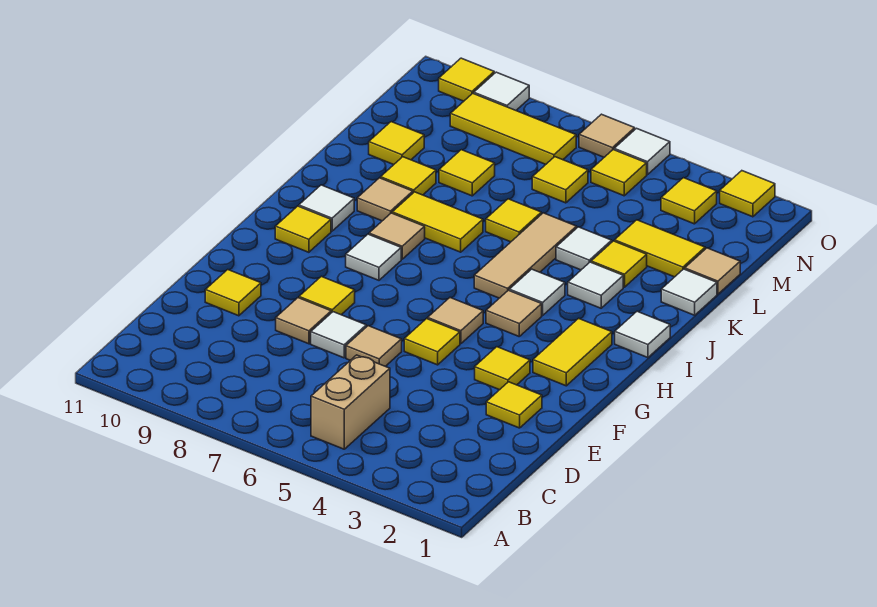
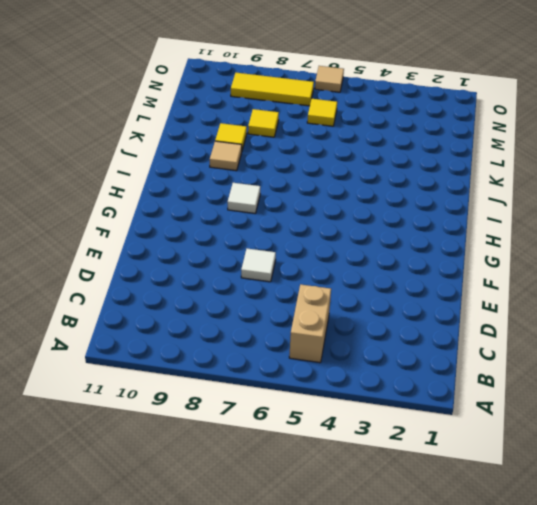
none -> yellow 1x1 tile [486,382,542,428]
none -> tan 1x1 tile [346,326,402,366]
none -> tan 1x1 tile [276,298,331,344]
none -> yellow 1x1 tile [205,270,261,316]

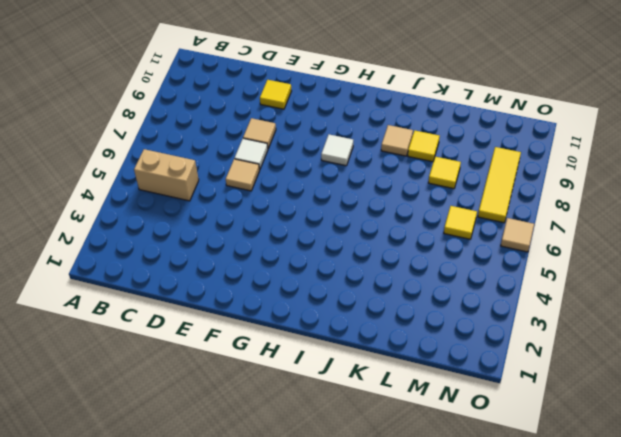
none -> yellow 1x1 tile [486,382,542,428]
none -> yellow 1x1 tile [475,347,530,390]
none -> yellow 1x1 tile [404,319,460,365]
none -> yellow 1x1 tile [299,276,355,315]

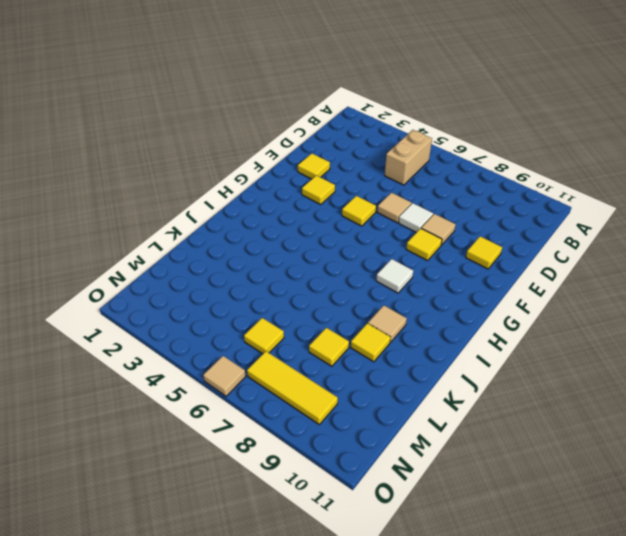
none -> yellow 1x2 tile [533,318,612,386]
none -> tan 1x1 tile [428,298,483,344]
none -> tan 1x1 tile [486,290,542,336]
none -> yellow 1x1 tile [275,206,331,252]

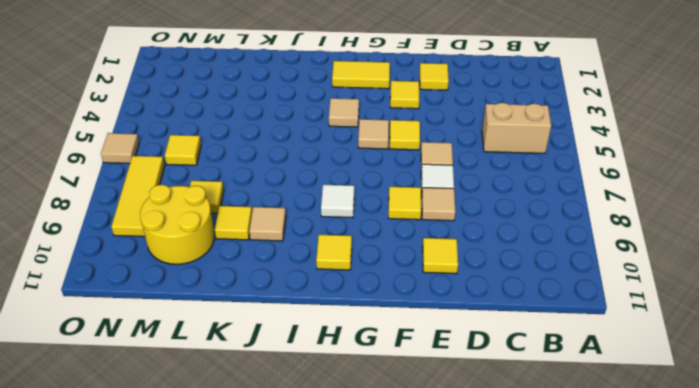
yellow 2x2 round brick [140,185,215,264] -> yellow 1x1 tile [369,122,424,165]
none -> white 1x1 tile [615,311,670,358]
none -> white 1x1 tile [509,269,565,315]
none -> tan 1x3 tile [474,213,577,298]
none -> tan 1x1 tile [369,213,425,259]

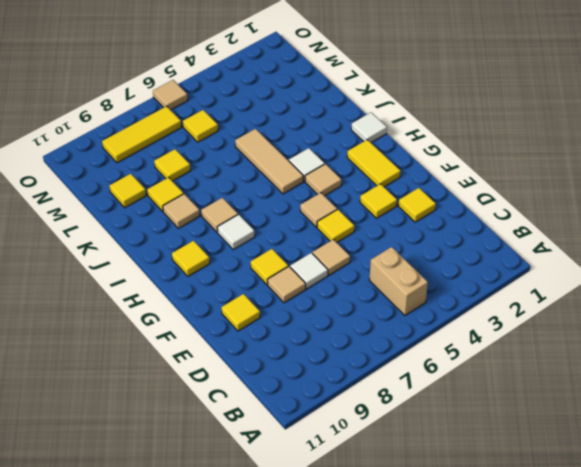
none -> white 1x1 tile [299,185,354,231]
none -> white 1x1 tile [568,262,623,308]
none -> yellow 1x2 tile [392,192,483,252]
none -> white 1x1 tile [661,269,717,315]

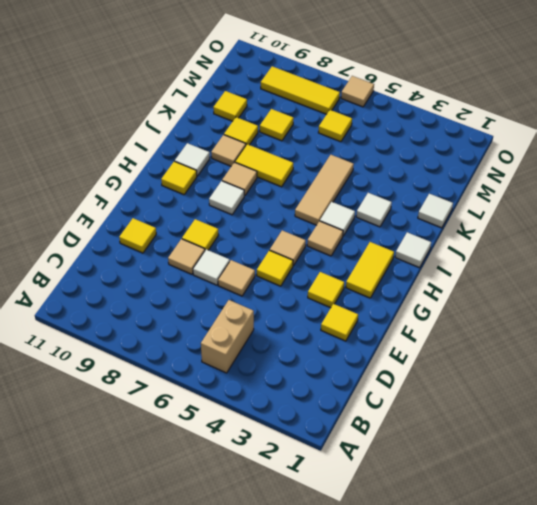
none -> yellow 1x1 tile [591,241,647,287]
none -> white 1x1 tile [556,227,612,270]
none -> yellow 1x1 tile [486,199,541,242]
none -> tan 1x1 tile [685,248,740,294]

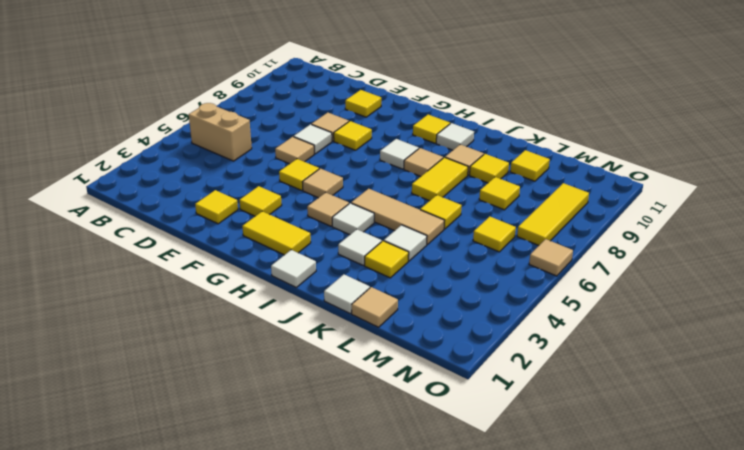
none -> yellow 1x2 tile [614,220,705,277]
none -> yellow 1x1 tile [661,178,717,224]
none -> yellow 1x1 tile [591,150,647,196]
none -> yellow 1x1 tile [720,171,775,217]

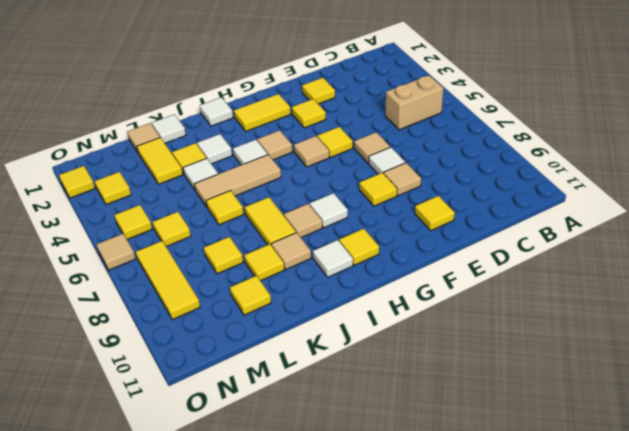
none -> white 1x1 tile [614,128,670,175]
none -> white 1x1 tile [474,72,529,110]
none -> yellow 1x1 tile [439,58,494,101]

